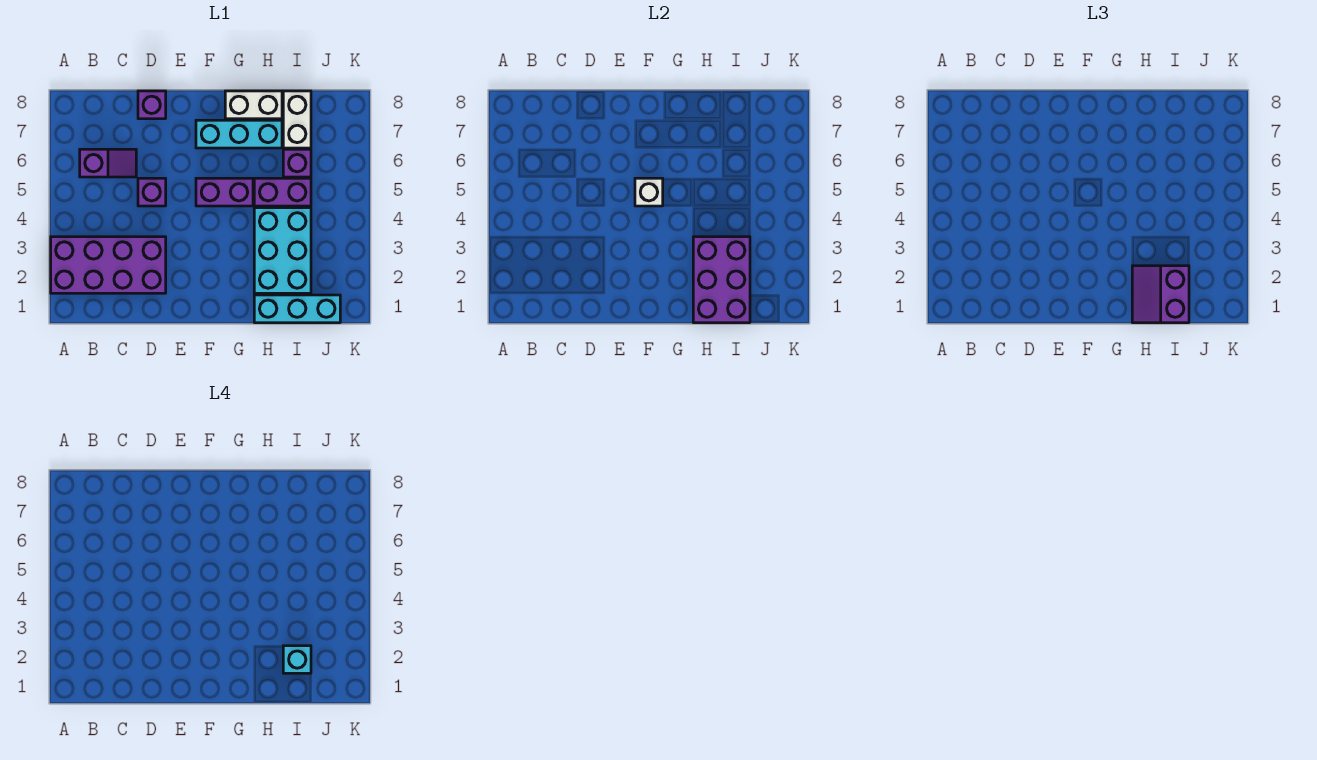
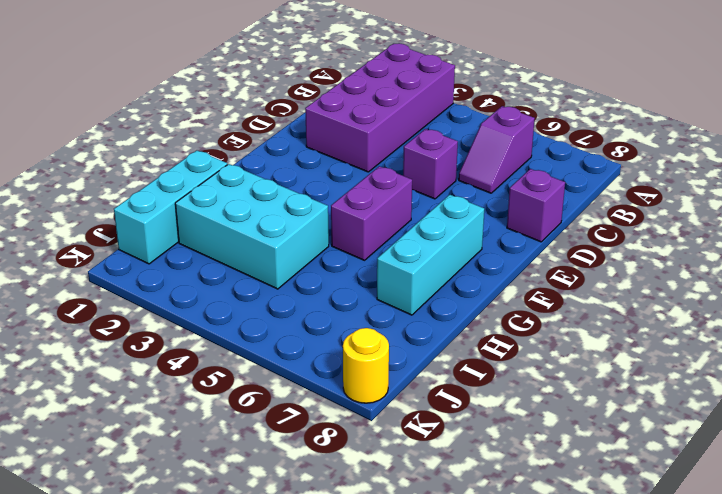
yellow 1x1 round brick [343,328,389,403] -> none
none -> white 1x2 brick [225,91,282,119]
none -> purple 1x2 brick [254,178,311,206]
none -> purple 1x1 brick [283,149,311,177]

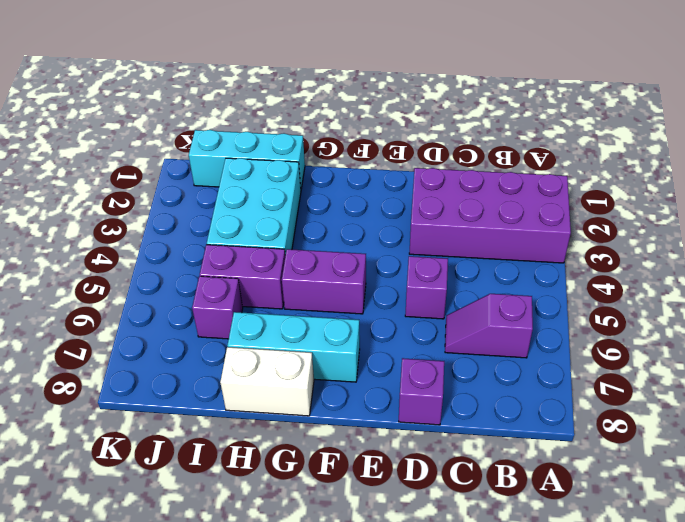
none -> white 1x2 brick [283,91,311,148]
none -> white 1x1 brick [635,178,663,206]
none -> purple 2x3 brick [693,237,750,323]

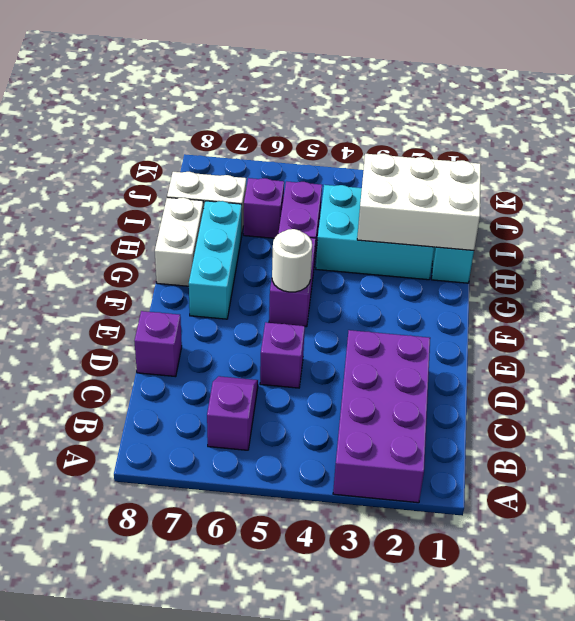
white 1x1 round brick [272,229,312,292] -> white 1x1 brick [635,178,663,206]
white 2x3 brick [357,154,481,251] -> purple 2x3 brick [693,237,750,323]
none -> purple 2x2 slope [1132,266,1189,323]
none -> cyan 1x1 brick [283,646,311,673]

